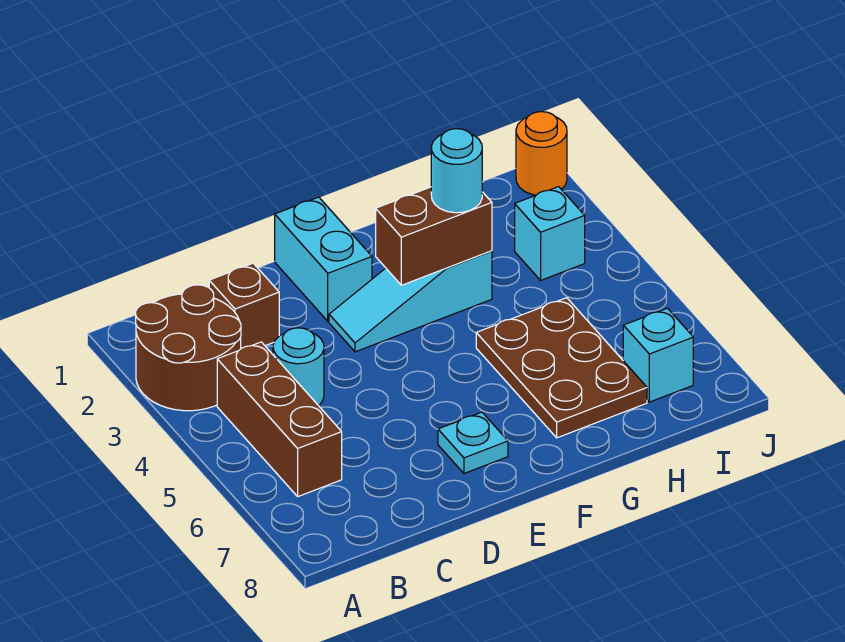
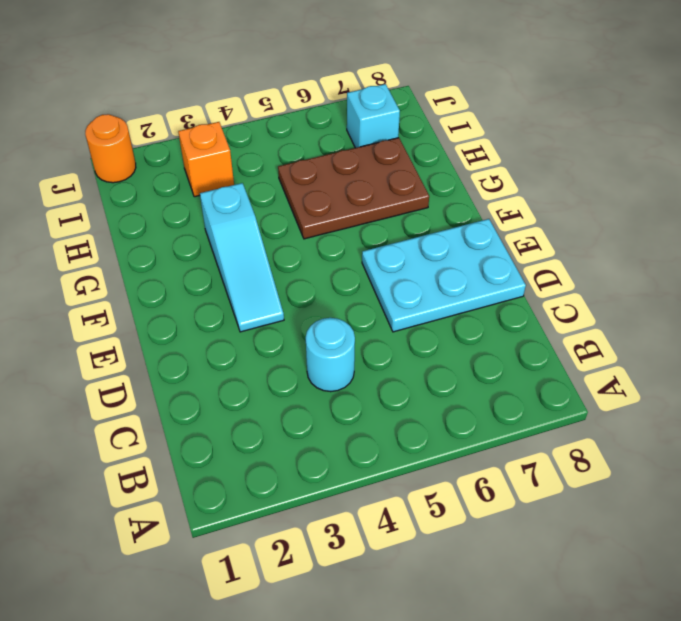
cyan 2x3 plate [362,219,526,332] -> cyan 1x1 plate [438,412,508,473]
orange 1x1 brick [178,122,234,197] -> cyan 1x1 brick [515,187,585,280]
none -> brown 2x2 round brick [136,285,241,411]
none -> brown 1x3 brick [217,342,342,496]
none -> brown 1x1 brick [209,263,279,348]

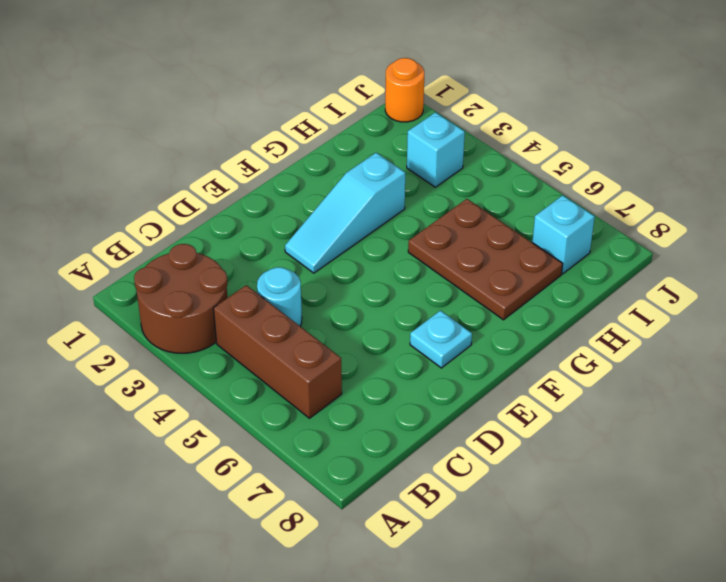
none -> brown 1x1 brick [209,263,279,348]
none -> cyan 1x2 brick [275,197,372,321]
none -> brown 1x2 brick [376,187,492,285]

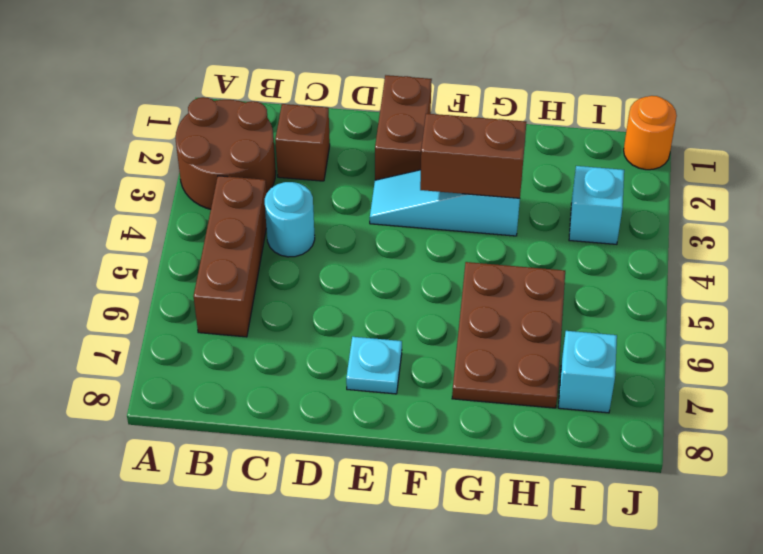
brown 1x2 brick [375,75,432,180] -> cyan 1x2 brick [275,197,372,321]
none -> cyan 1x1 round brick [431,129,482,213]

